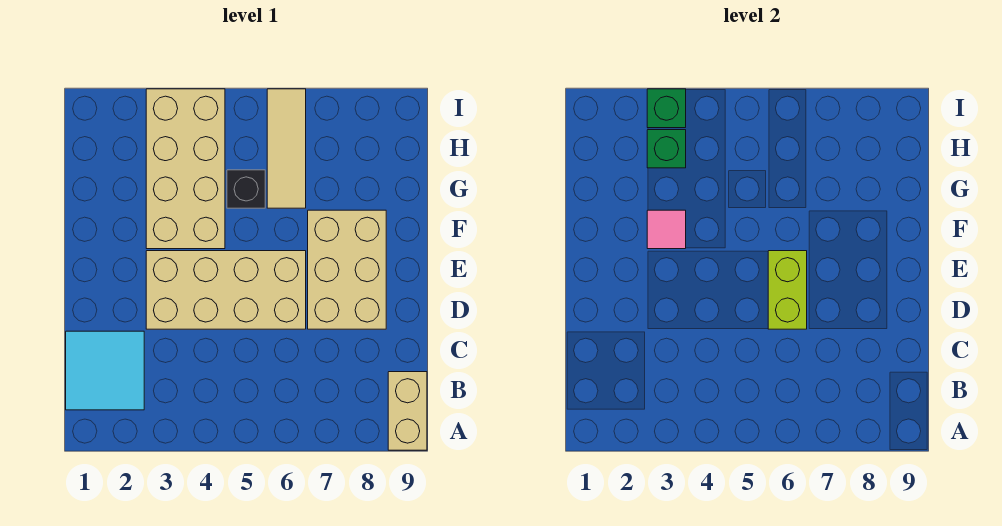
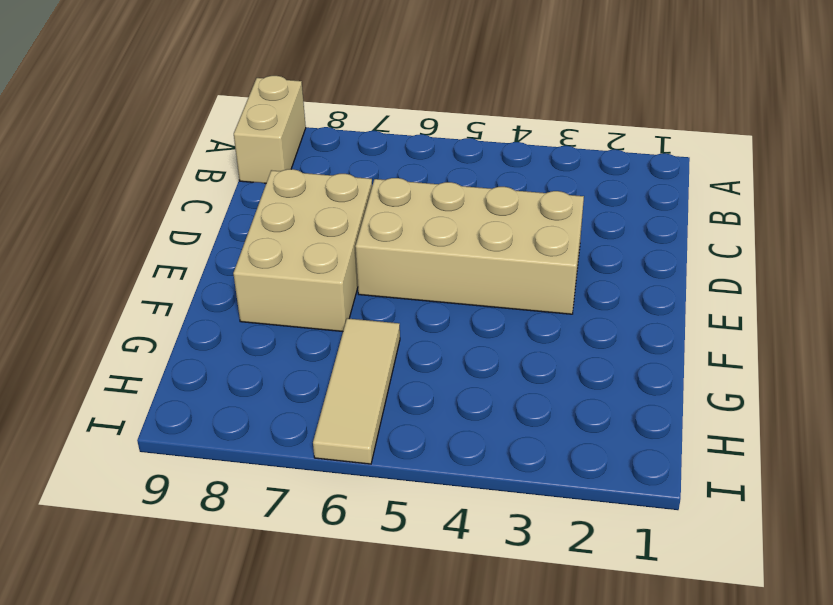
none -> cyan 2x2 tile [66,331,144,410]
none -> tan 2x4 brick [146,89,225,249]

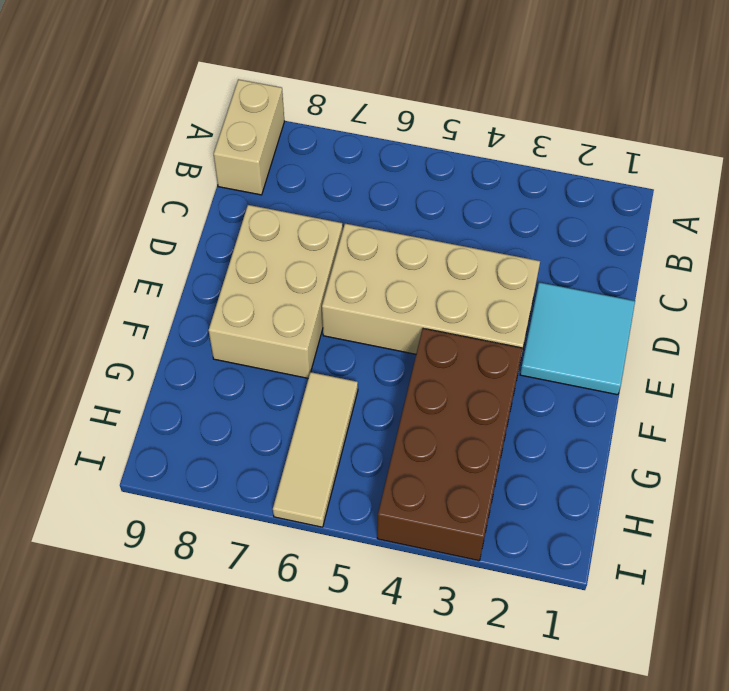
cyan 2x2 tile [520,282,635,395] -> cyan 2x2 tile moved to [66,331,144,410]
brown 2x4 brick [377,329,522,561] -> tan 2x4 brick [146,89,225,249]
none -> black 1x1 brick [227,170,265,208]
none -> lime 1x2 brick [768,251,807,329]

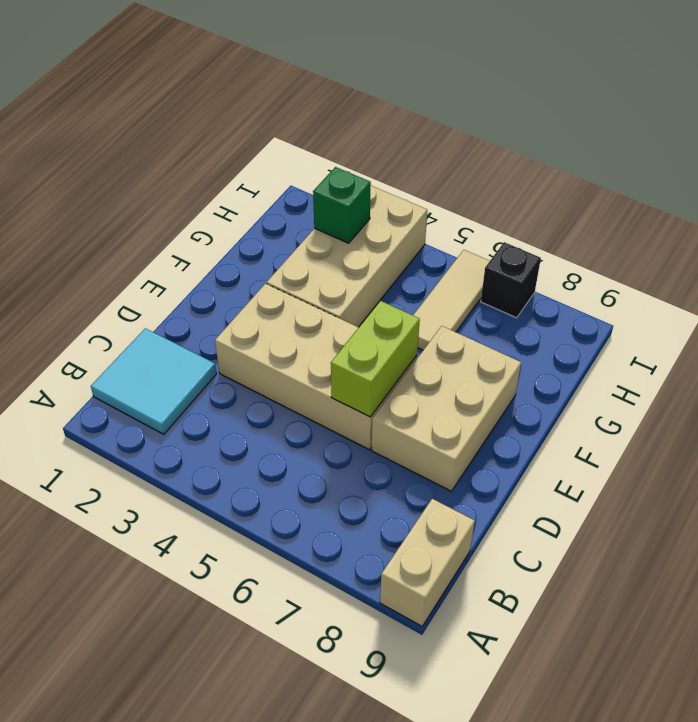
black 1x1 brick [481,242,541,318] -> black 1x1 brick moved to [227,170,265,208]
none -> pink 1x1 tile [647,210,686,249]
none -> green 1x1 brick [647,89,686,128]

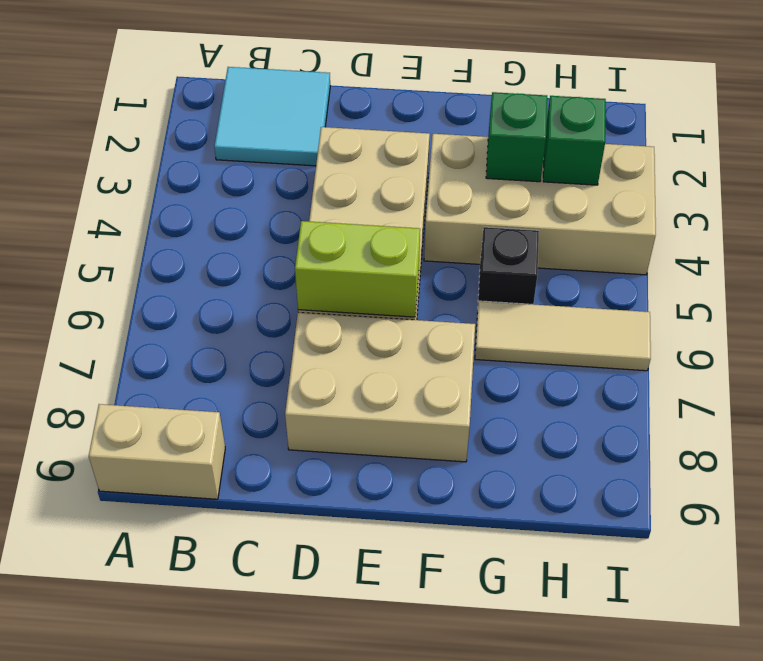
green 1x1 brick [486,92,547,182] -> green 1x1 brick moved to [647,89,686,128]
none -> pink 1x1 tile [647,210,686,249]

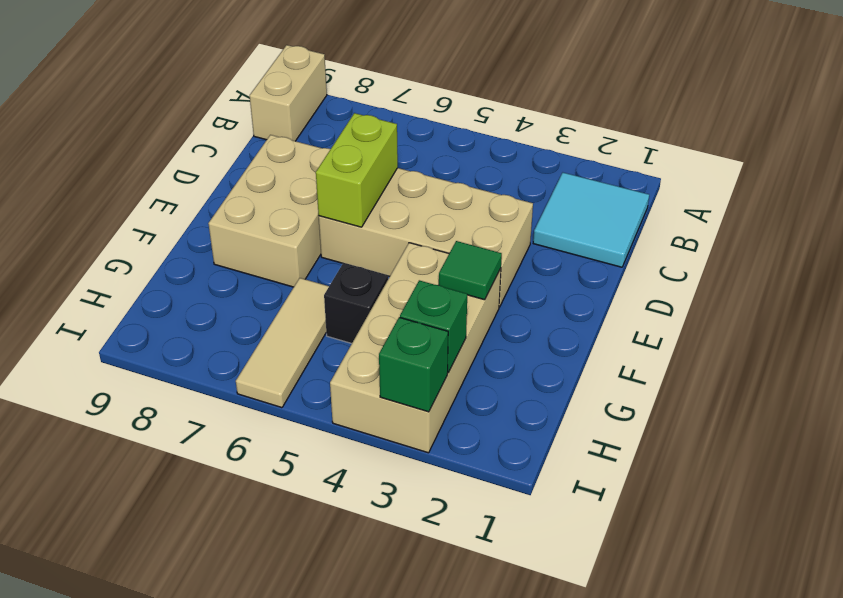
green 1x1 tile [439,241,502,300] -> pink 1x1 tile [647,210,686,249]

